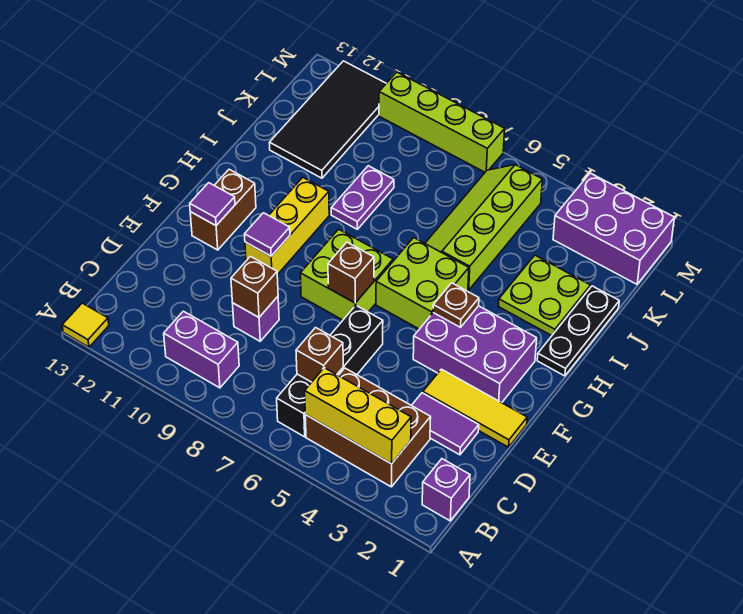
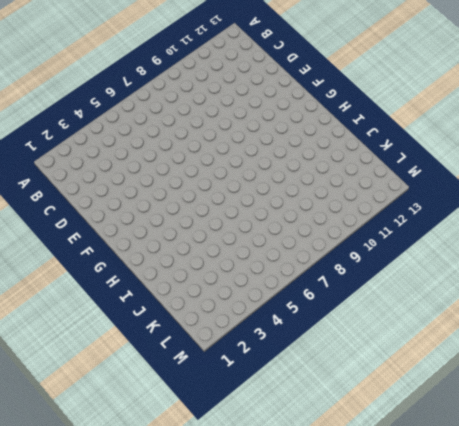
none -> yellow 1x1 tile [62,303,109,347]
none -> purple 1x1 brick [422,459,470,521]
none -> brown 2x3 brick [305,368,431,487]

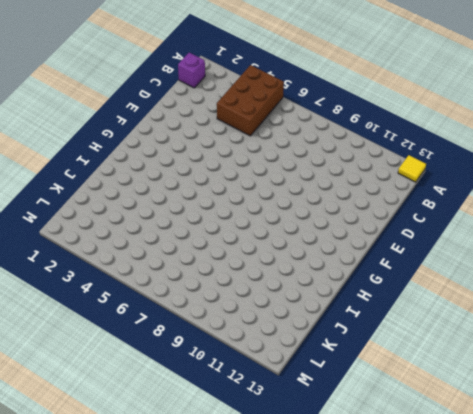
brown 2x3 brick [217,65,284,136] -> brown 2x3 brick turned to [305,368,431,487]
none -> black 1x4 brick [277,306,383,437]
none -> purple 1x2 brick [164,311,239,388]
none -> purple 1x2 tile [412,393,479,455]

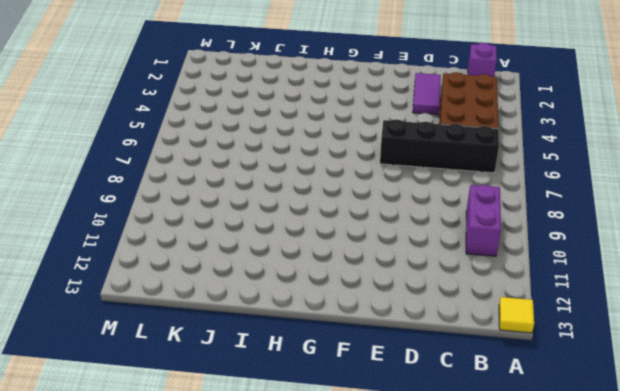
none -> purple 1x1 brick [233,297,279,341]
none -> yellow 1x3 tile [423,369,527,447]
none -> purple 2x3 brick [413,306,537,403]

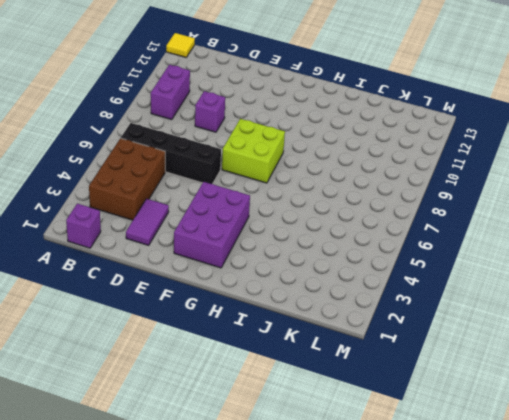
none -> yellow 1x3 tile [423,369,527,447]
none -> yellow 1x3 brick [245,178,329,275]
none -> brown 1x2 brick [190,169,256,250]

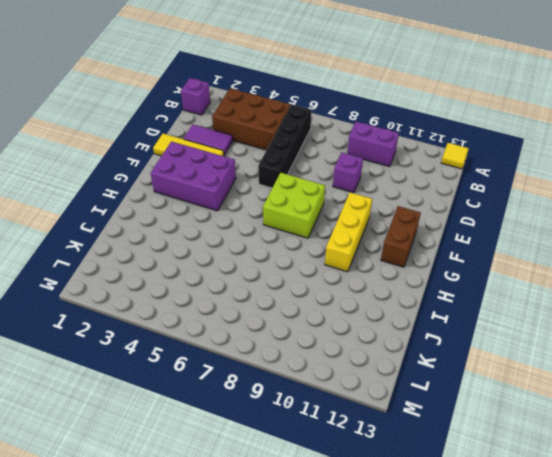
none -> lime 2x2 brick [376,238,469,329]
none -> black 1x3 plate [537,286,619,376]
none -> lime 2x2 plate [498,255,591,336]

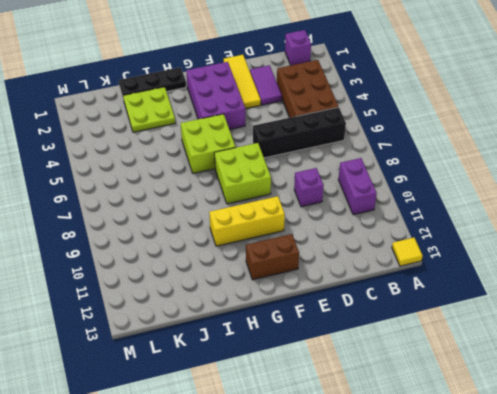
none -> lime 2x4 slope [425,165,542,290]
none -> purple 1x2 plate [331,166,394,229]
none -> black 2x4 tile [269,61,386,178]

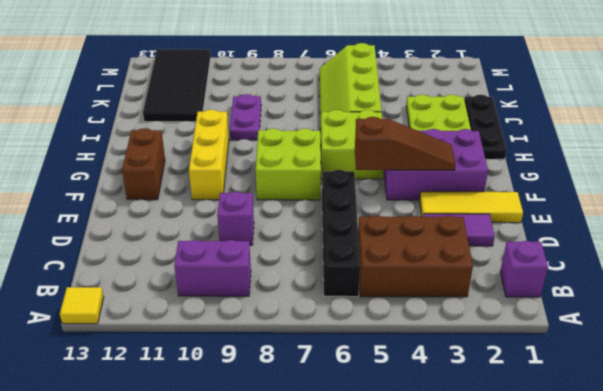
brown 1x3 slope [355,117,455,170] -> none
none -> purple 2x3 brick [553,173,674,284]
none -> lime 1x4 brick [379,72,505,172]
none -> yellow 1x3 brick [305,368,411,464]

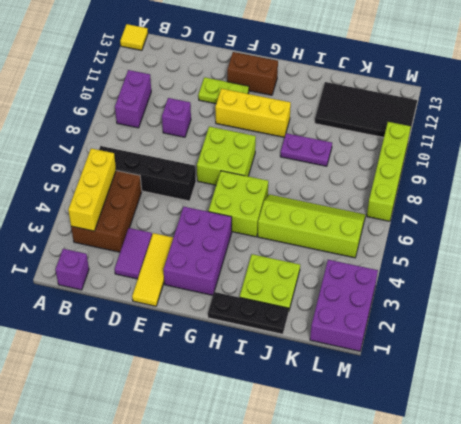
lime 1x2 plate [198,77,249,104] -> none
none -> brown 1x1 brick [296,328,343,382]
none -> brown 1x1 brick [231,257,278,317]
none -> brown 1x1 brick [328,242,374,303]

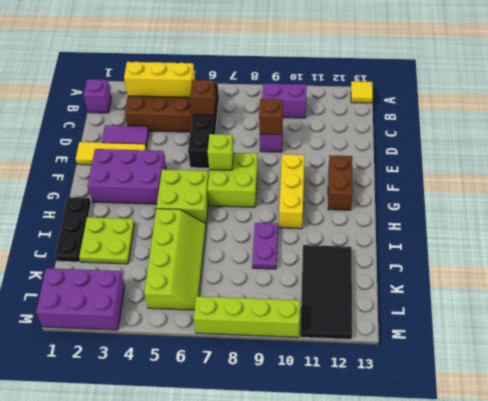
lime 1x1 brick [208,134,234,170] -> brown 1x1 brick [328,242,374,303]
none -> purple 1x1 tile [245,213,290,256]
none -> purple 1x1 tile [190,183,235,226]
none -> brown 1x1 plate [433,283,479,327]

